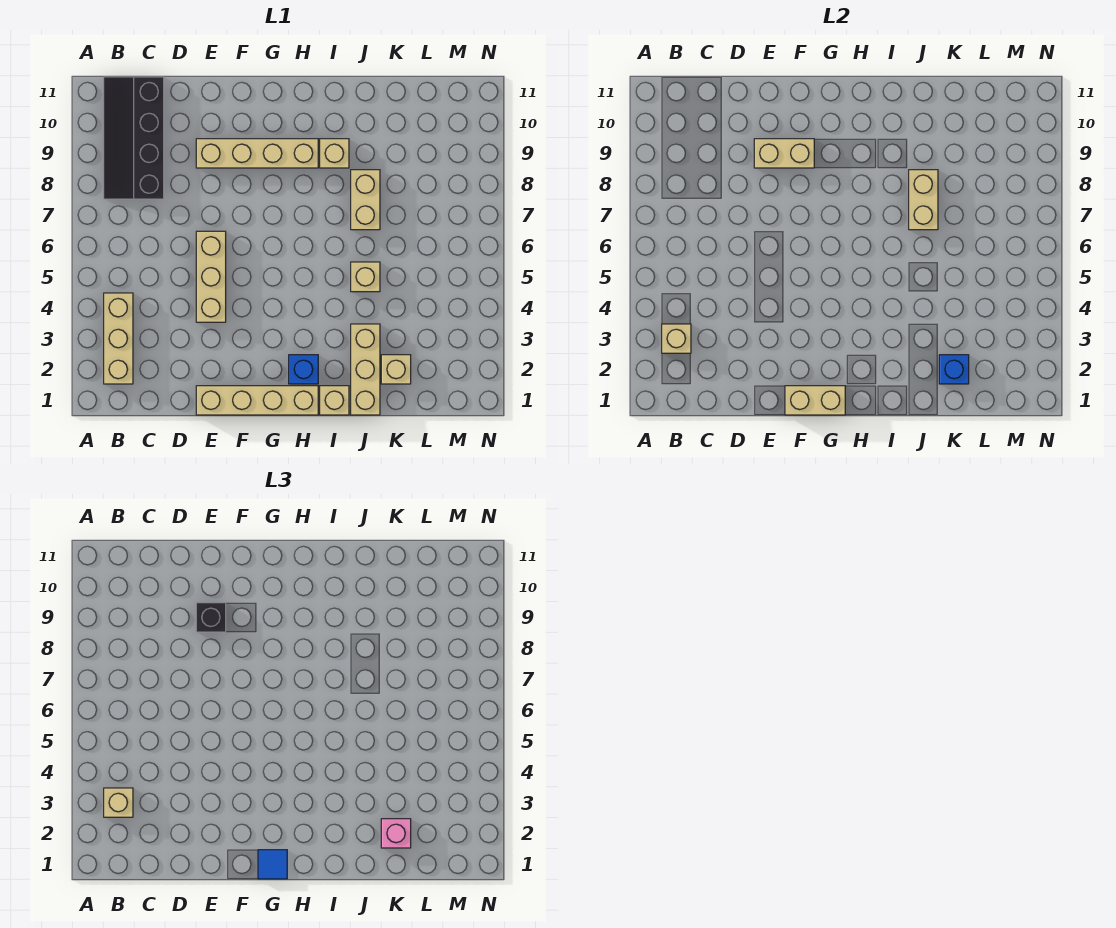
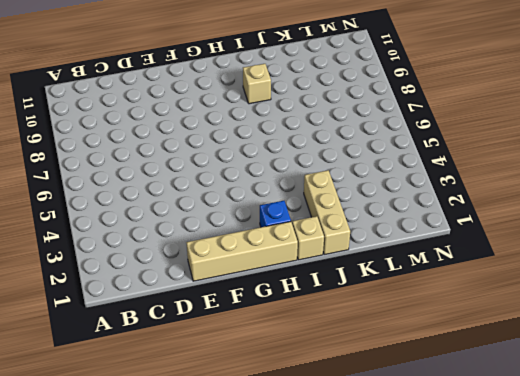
none -> tan 1x3 brick [104,293,133,384]
none -> black 2x4 slope [104,77,164,199]
none -> tan 1x3 brick [196,231,226,322]

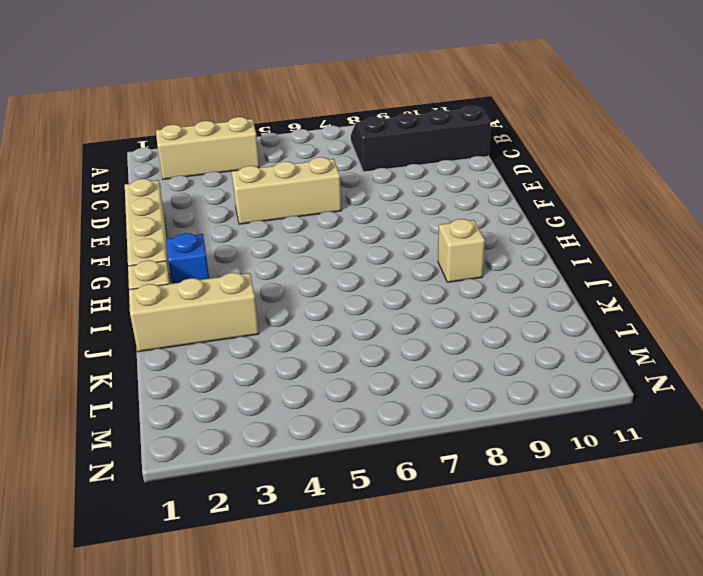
none -> tan 1x4 brick [196,139,318,168]
none -> tan 1x1 brick [351,262,380,292]
none -> tan 1x2 brick [351,170,380,230]

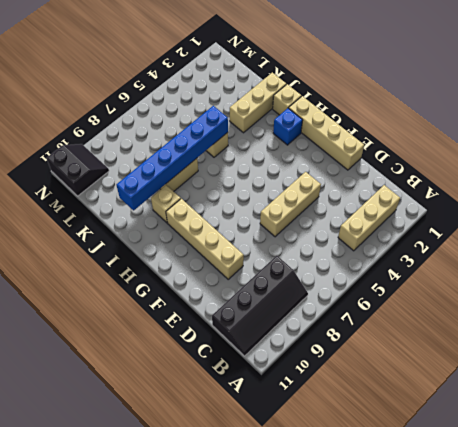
blue 1x6 brick [116,106,228,210] -> tan 1x2 brick [909,170,938,230]
black 2x2 slope [47,144,109,196] -> none
none -> tan 1x1 brick [381,355,411,384]
none -> tan 1x1 brick [662,324,691,353]
none -> tan 1x2 brick [754,139,814,168]

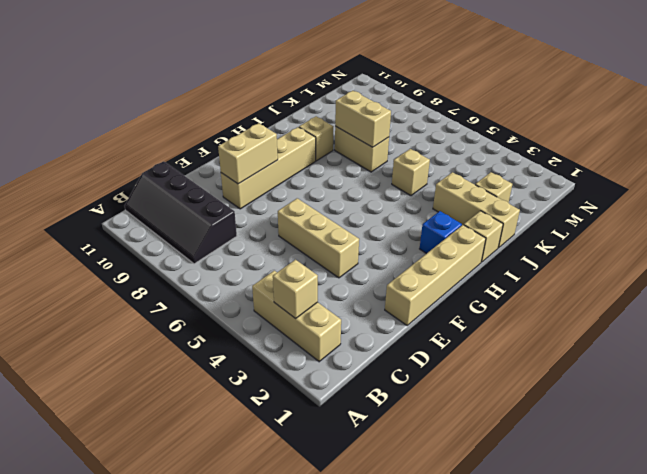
none -> tan 1x2 brick [785,386,845,415]
none -> blue 1x1 brick [939,355,969,384]
none -> tan 1x1 brick [104,788,133,817]

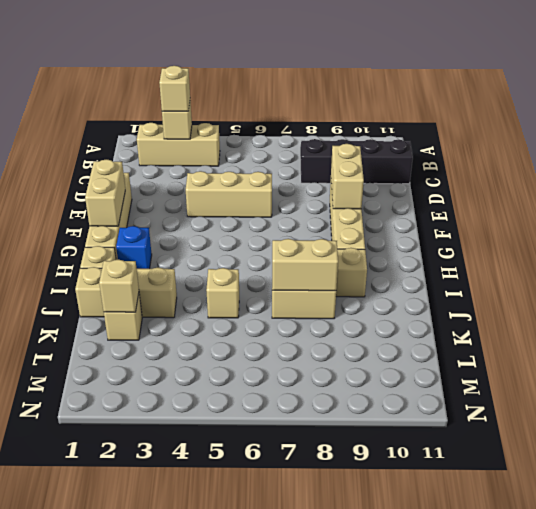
tan 1x1 brick [99,260,139,312] -> blue 1x1 brick [939,355,969,384]
none -> black 1x1 brick [196,603,226,632]
none -> blue 1x1 tile [258,850,287,879]
none -> pink 1x1 brick [381,819,411,848]

